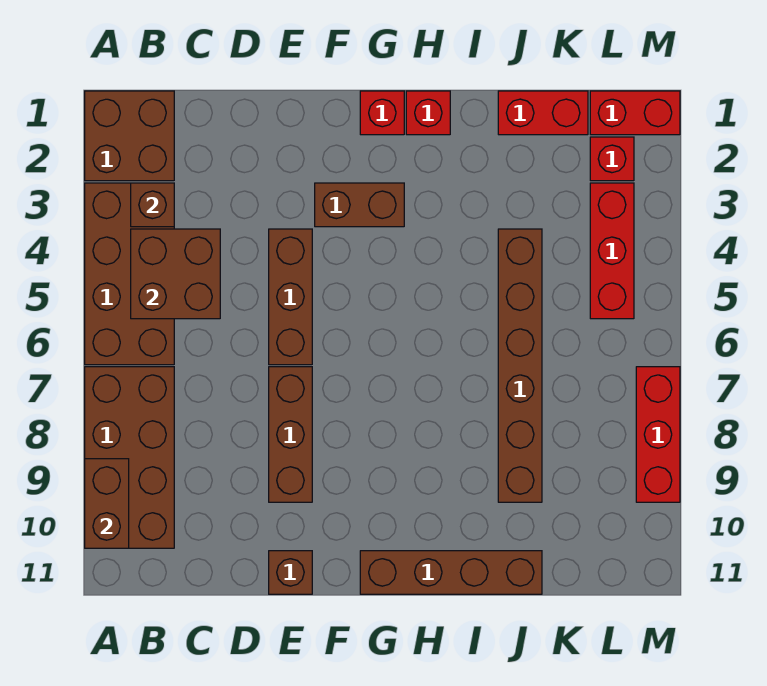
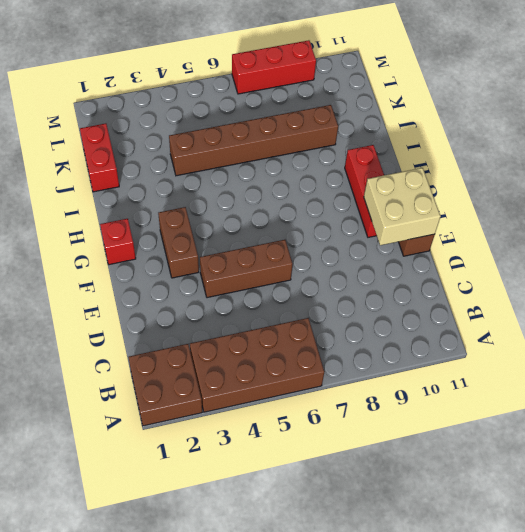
tan 2x2 brick [364,168,441,245] -> none
red 1x3 brick [345,145,384,237] -> red 1x3 brick turned to [590,183,634,319]
none -> brown 2x4 brick [85,367,174,548]
none -> brown 1x3 brick [269,367,312,502]
none -> brown 1x4 brick [360,551,542,594]

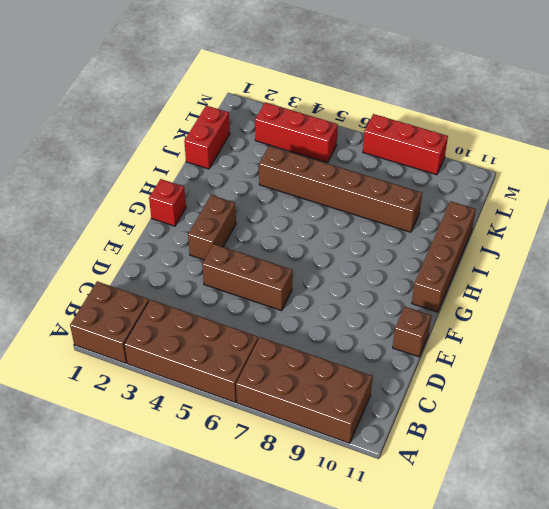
none -> brown 1x3 brick [269,367,312,502]
none -> red 1x1 brick [406,91,450,135]
none -> red 1x2 brick [590,91,680,135]

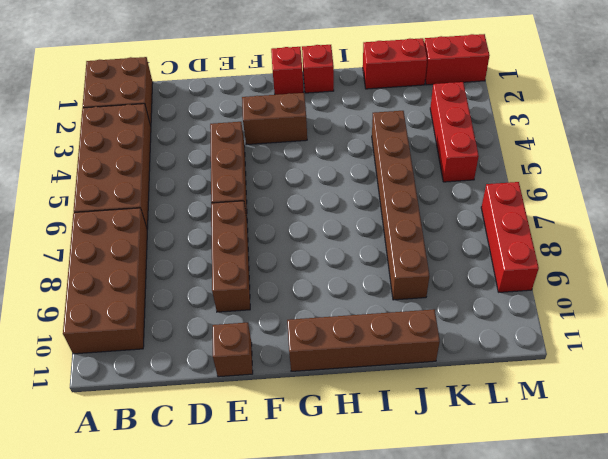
none -> red 1x1 brick [590,137,634,181]
none -> brown 1x2 brick [85,459,129,548]
none -> brown 1x1 brick [131,183,174,227]

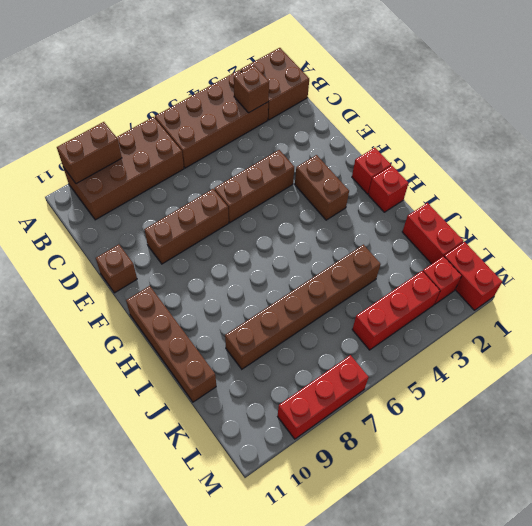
none -> brown 2x2 brick [131,229,220,319]

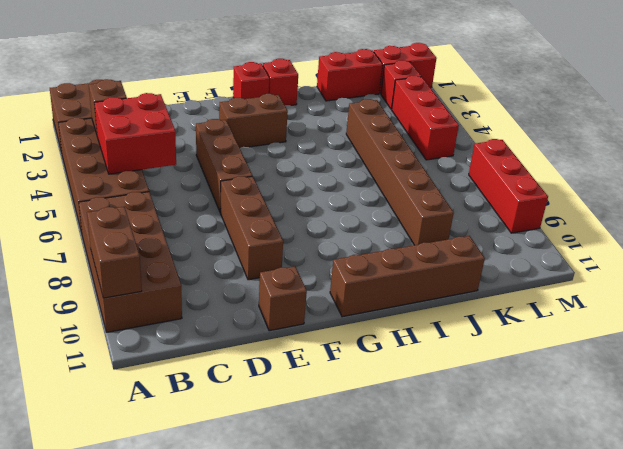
red 2x2 brick [94,93,176,174] -> brown 2x2 brick [131,229,220,319]

